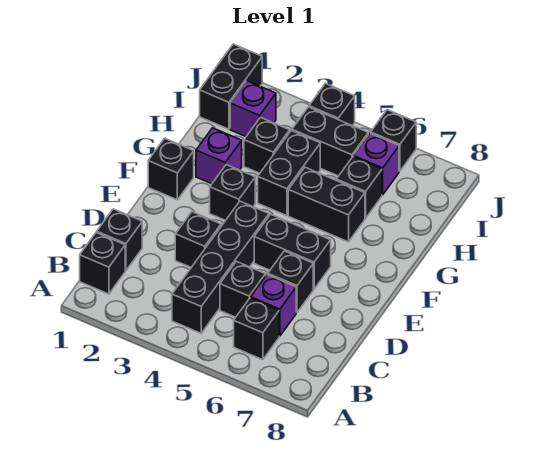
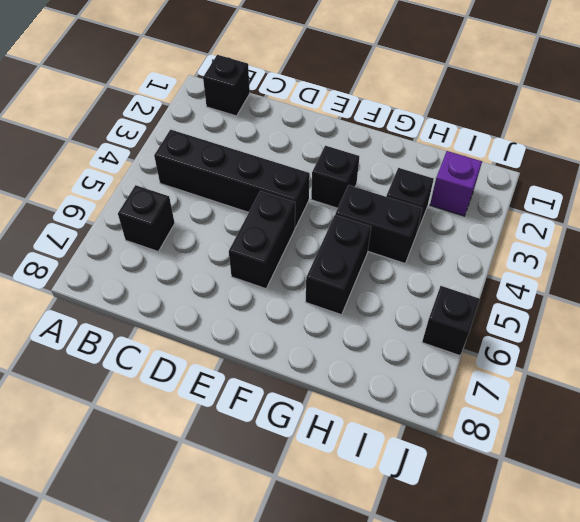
none -> black 1x1 brick [97,209,142,270]
none -> black 1x1 brick [220,261,266,317]
none -> purple 1x1 brick [251,274,296,336]

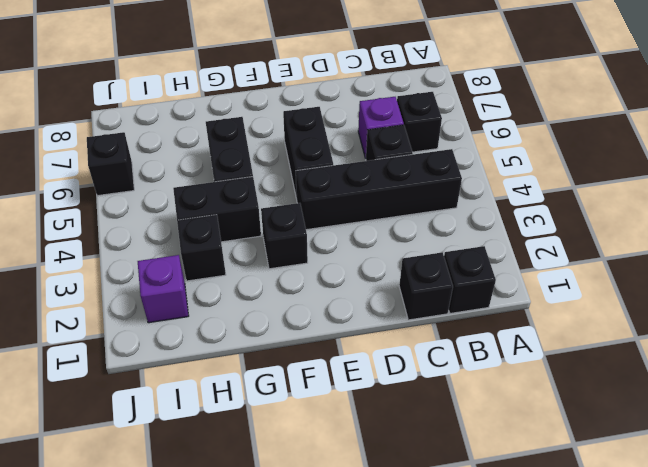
none -> black 1x1 brick [175,212,221,267]
none -> black 1x1 brick [268,251,313,312]
none -> black 1x1 brick [148,138,194,200]

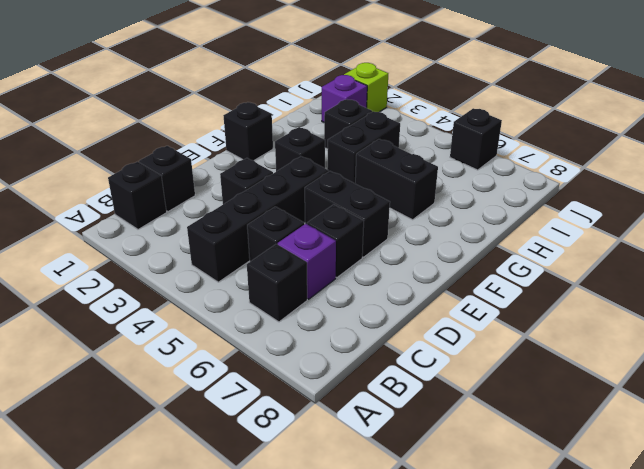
lime 1x1 brick [344,63,388,112] -> none
none -> purple 1x1 brick [196,128,242,184]
none -> black 1x1 brick [336,157,382,218]
none -> black 1x2 brick [200,44,262,129]

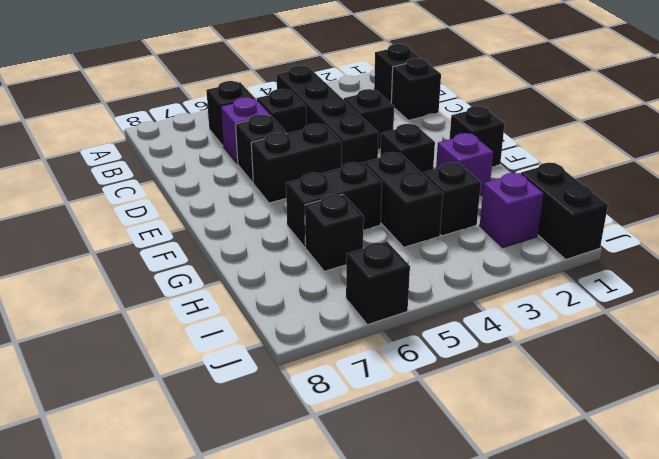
none -> black 1x2 brick [292,107,368,176]
none -> purple 1x1 brick [354,133,399,195]
none -> black 1x1 brick [309,84,355,126]

